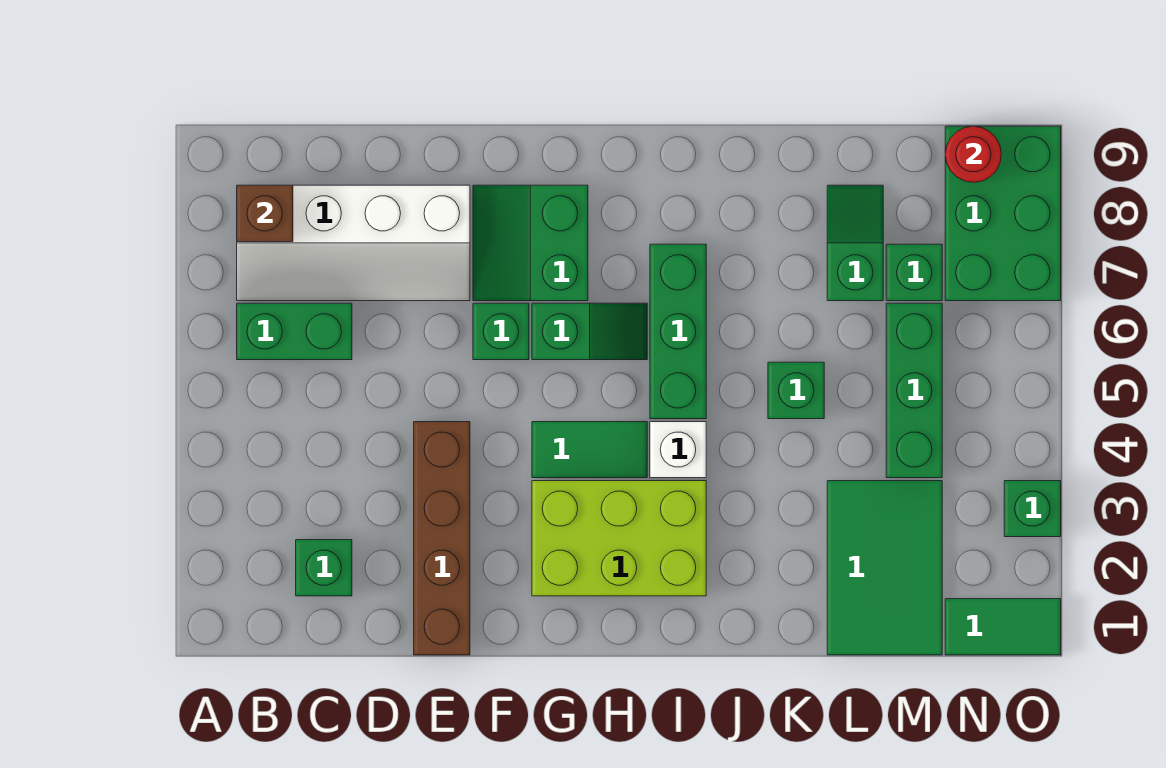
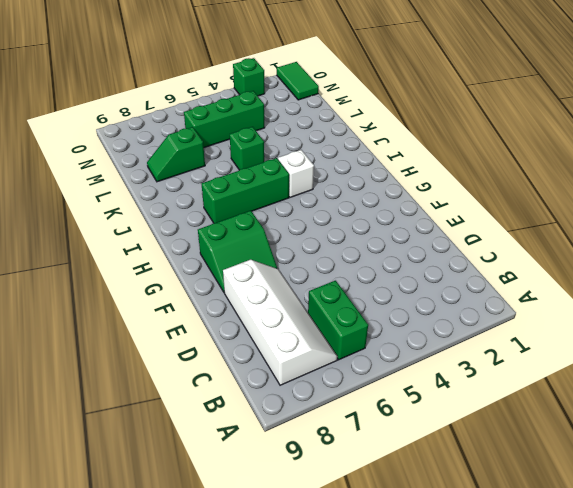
none -> green 1x1 brick [296,540,352,596]
none -> brown 1x4 brick [414,422,470,655]
none -> green 1x1 brick [473,303,529,360]

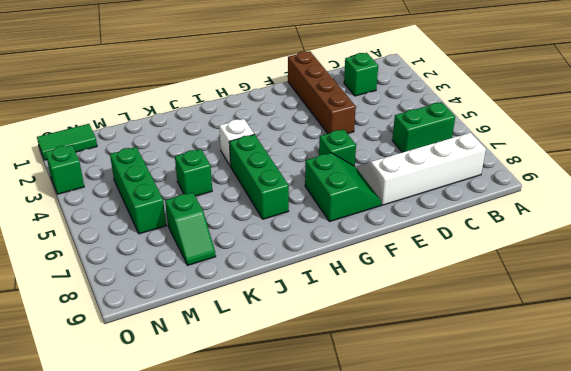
none -> lime 2x3 brick [532,481,706,596]
none -> green 1x2 tile [532,422,647,478]
none -> green 1x2 slope [532,303,647,360]

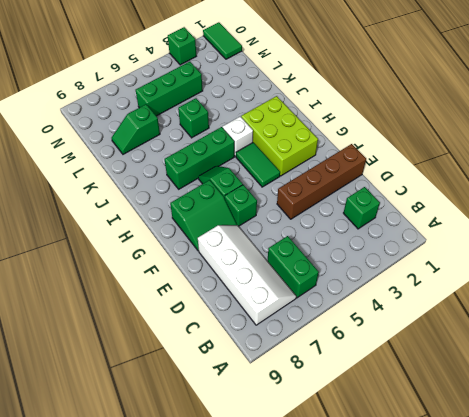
none -> green 2x3 tile [827,481,942,655]
none -> green 1x1 brick [886,244,942,301]
none -> green 2x3 brick [945,126,1061,301]

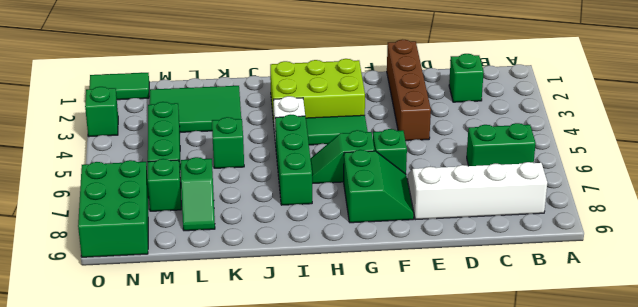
green 2x3 tile [150,86,241,132] -> green 2x3 tile turned to [827,481,942,655]
none -> brown 1x1 brick [237,185,293,242]
none -> red 1x1 round brick [945,126,1001,182]

